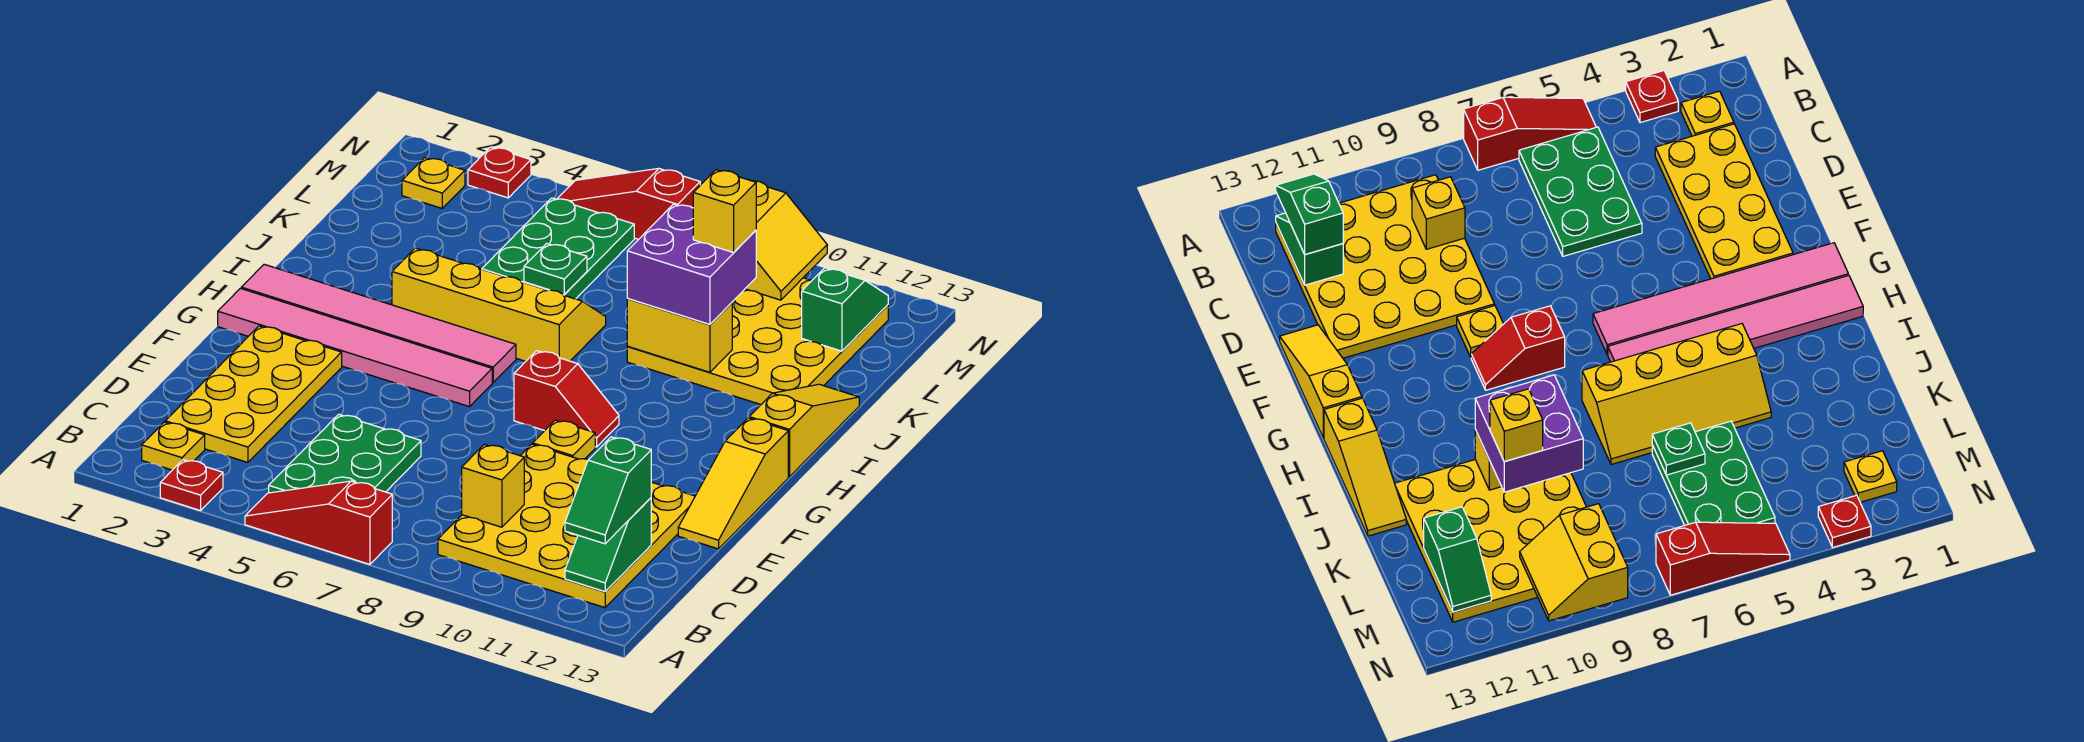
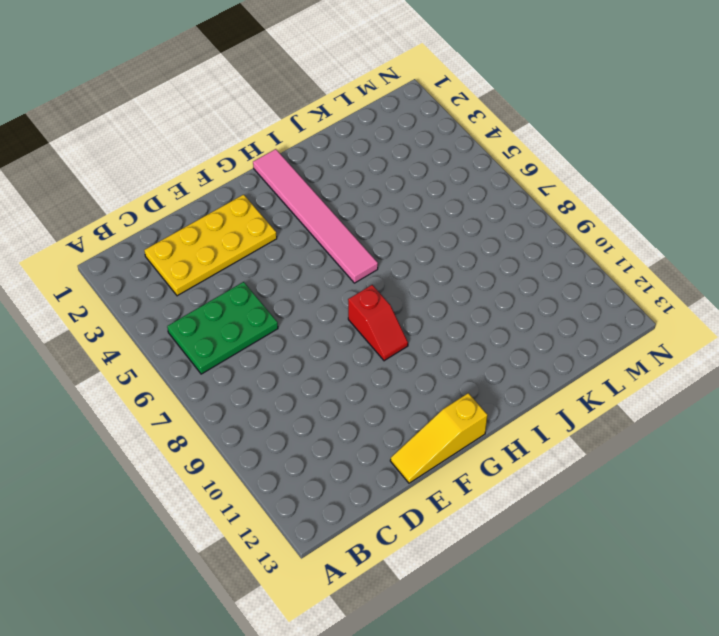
none -> red 1x1 plate [160,460,223,511]
none -> red 1x3 slope [245,481,392,564]
none -> yellow 1x1 plate [142,422,205,470]

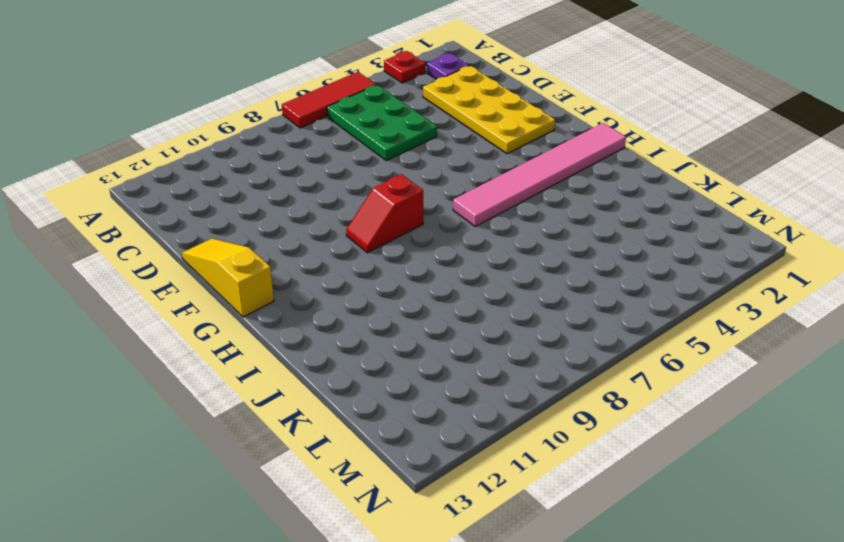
red 1x3 tile [282,72,376,128] -> red 1x3 slope [245,481,392,564]
purple 1x1 plate [427,53,469,79] -> yellow 1x1 plate [142,422,205,470]
none -> yellow 4x4 plate [438,444,695,608]
none -> yellow 1x1 plate [533,420,595,459]
none -> pink 1x6 tile [218,288,492,407]

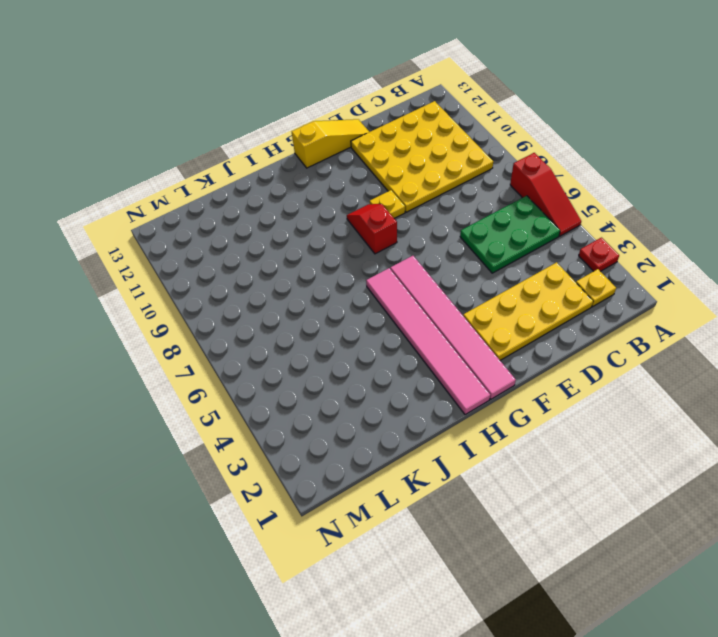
none -> yellow 1x3 slope [749,384,859,477]
none -> yellow 2x4 slope [392,248,606,361]
none -> yellow 4x4 plate [627,278,888,404]

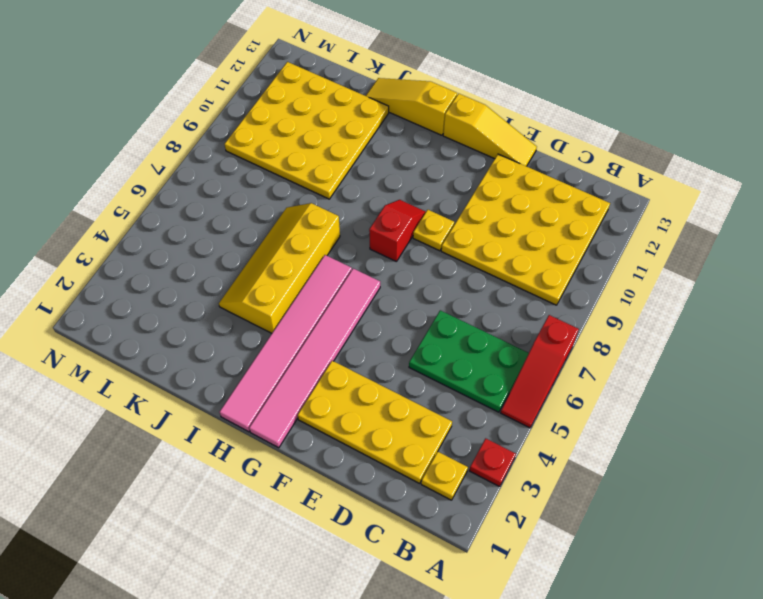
none -> green 2x3 plate [482,198,634,299]
none -> yellow 1x1 plate [402,158,465,208]
none -> red 1x1 plate [468,147,531,198]

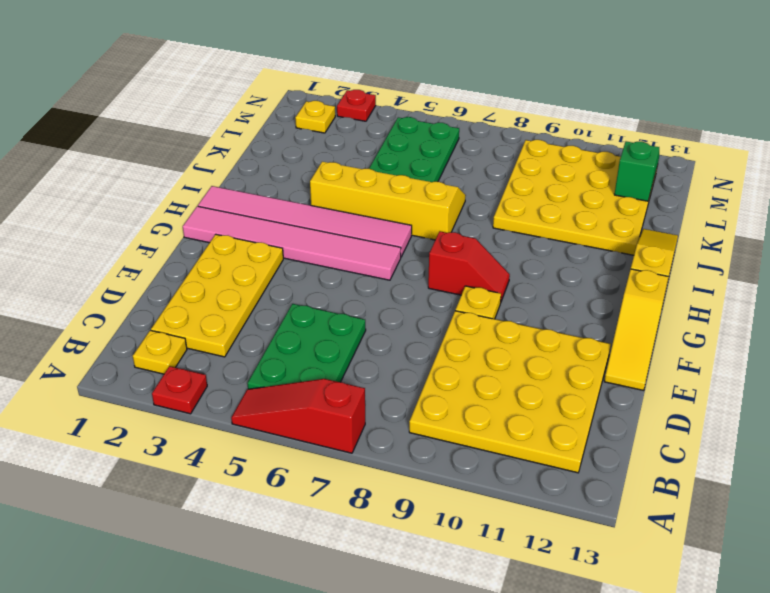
none -> red 1x3 slope [558,169,700,239]
none -> green 1x2 slope [565,498,651,592]
none -> yellow 1x1 brick [462,444,524,527]

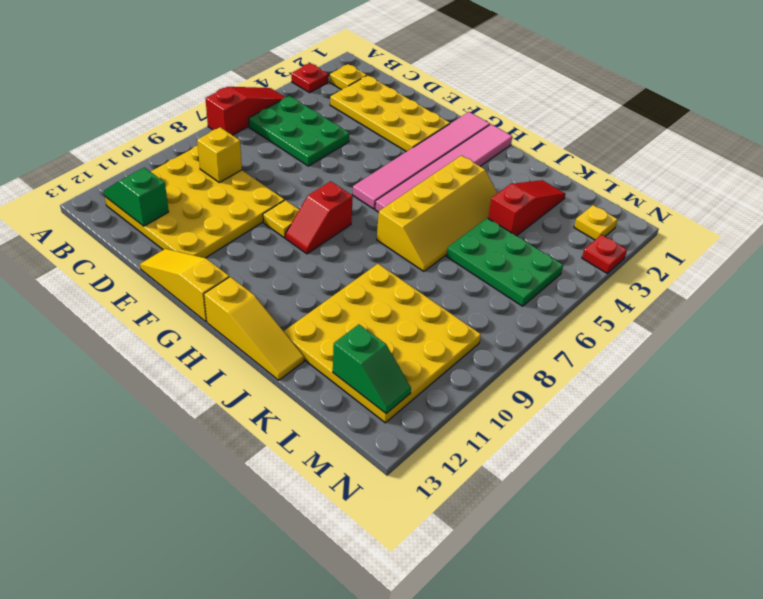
red 1x3 slope [488,180,565,236] -> red 1x3 slope moved to [558,169,700,239]
none -> yellow 1x2 brick [627,299,732,372]
none -> green 1x1 plate [524,243,587,294]
none -> yellow 2x2 slope [745,181,827,300]

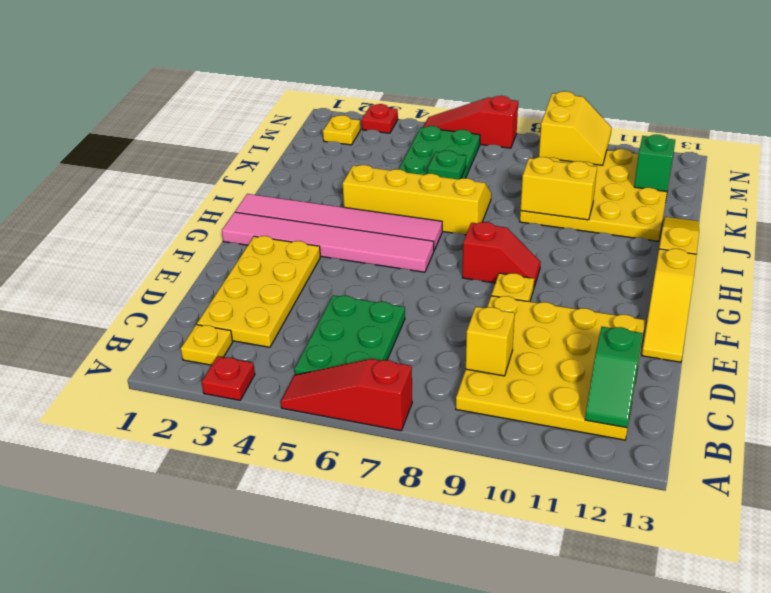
none -> green 1x2 slope [565,437,651,544]
none -> purple 2x2 brick [627,204,756,324]
none -> yellow 1x1 brick [693,170,756,252]

